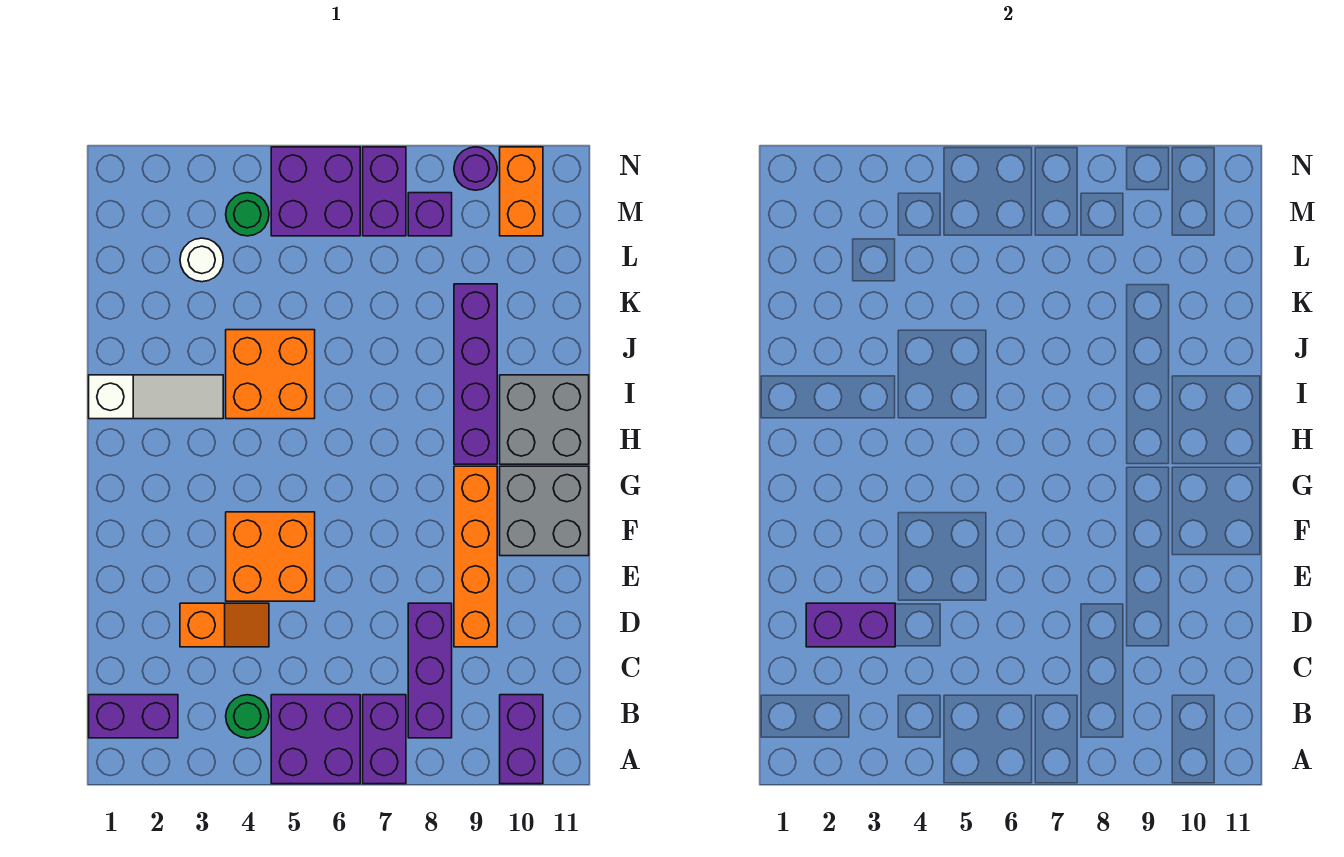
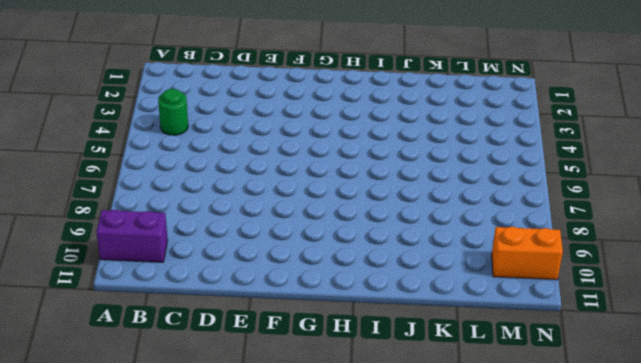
none -> purple 2x2 brick [271,695,360,784]
none -> purple 1x2 brick [363,695,406,784]
none -> purple 1x2 brick [89,695,178,738]

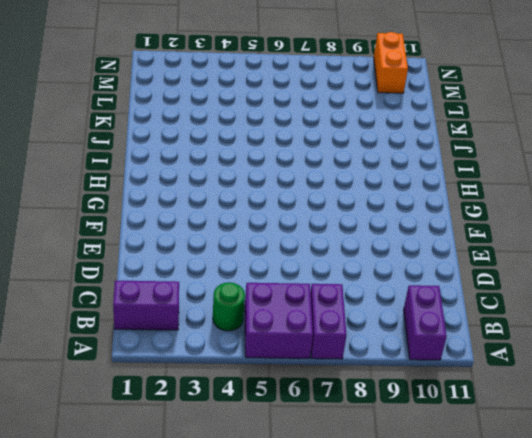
none -> purple 1x3 brick [408,603,452,738]
none -> orange 1x2 slope [180,603,269,647]
none -> orange 1x4 brick [454,466,497,647]

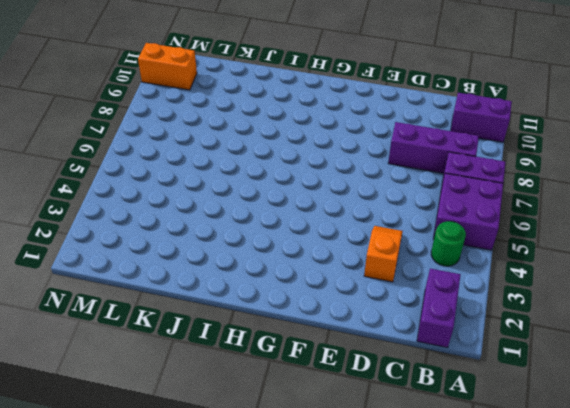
none -> orange 1x4 brick [454,466,497,647]
none -> orange 2x2 brick [226,512,315,601]
none -> grey 2x2 brick [500,466,589,556]

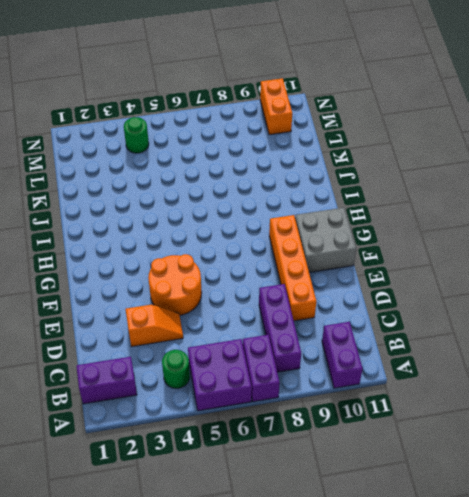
orange 2x2 round brick [148,254,202,315] -> orange 2x2 brick [226,512,315,601]
none -> purple 1x4 brick [454,284,497,464]
none -> grey 2x2 brick [500,375,589,464]
none -> white 1x3 slope [89,375,223,419]

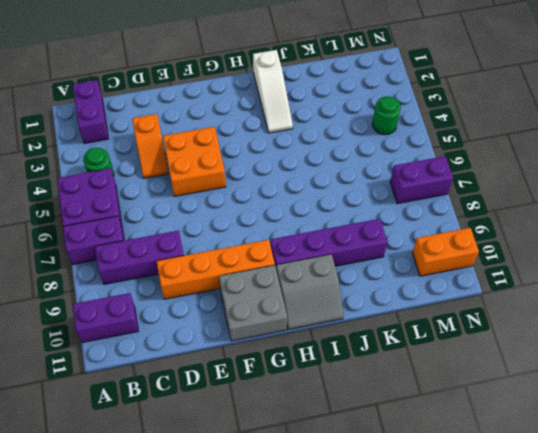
grey 2x2 slope [276,254,344,330] -> grey 2x2 brick [500,375,589,464]
none -> orange 2x2 brick [226,330,315,419]
none -> white 1x1 round brick [180,238,223,282]
none -> purple 2x2 brick [271,147,360,236]

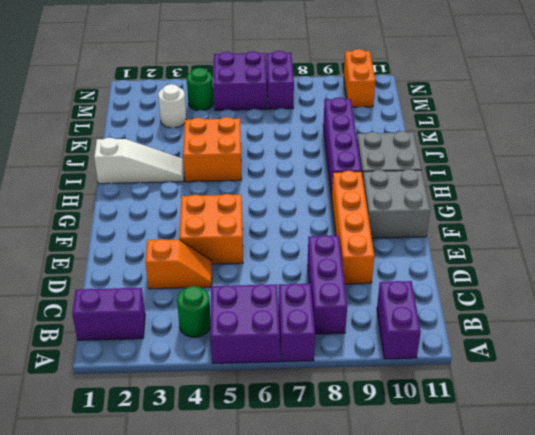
none -> purple 1x1 brick [408,193,452,236]
none -> purple 1x1 round brick [454,147,497,190]
none -> purple 1x2 brick [806,603,895,647]

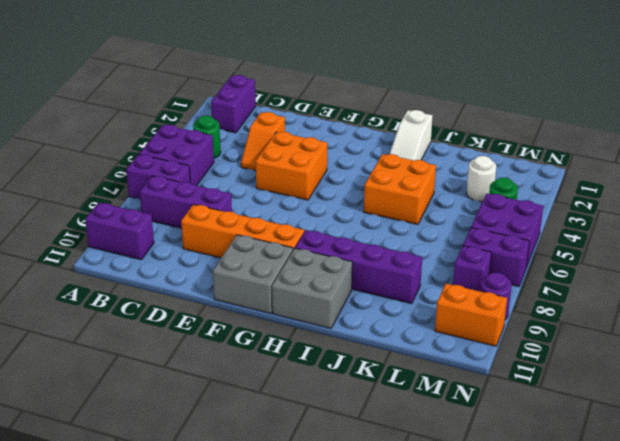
none -> purple 1x2 brick [806,603,895,647]

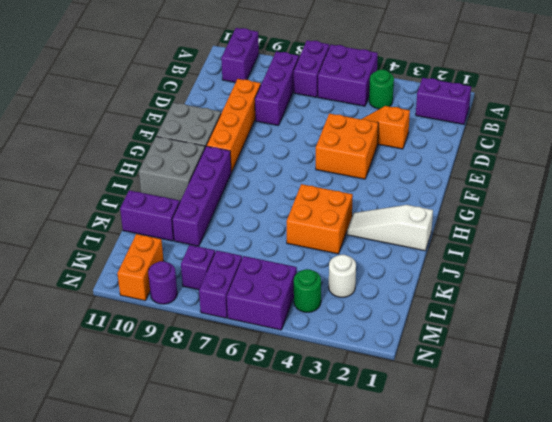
purple 1x2 brick [120,190,180,241] -> purple 1x2 brick moved to [806,603,895,647]

